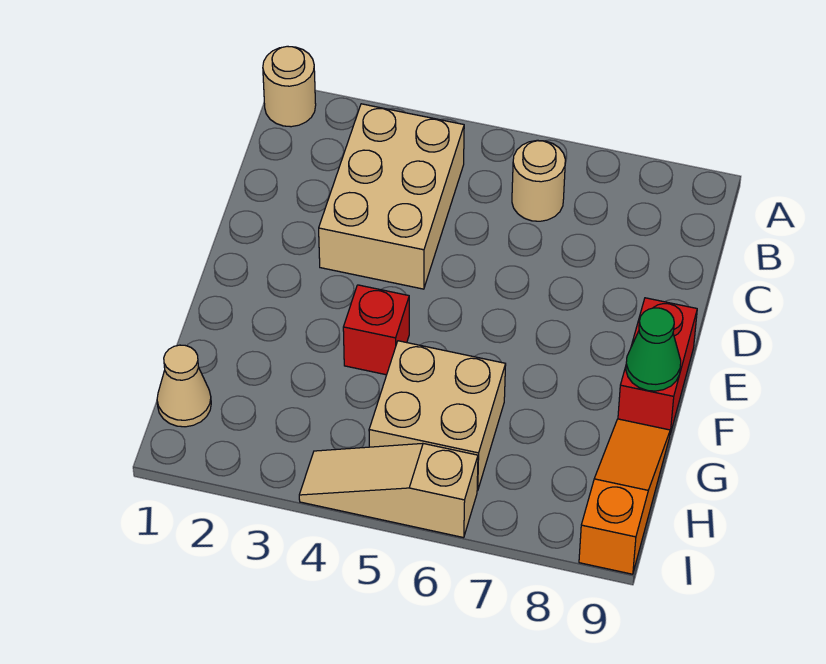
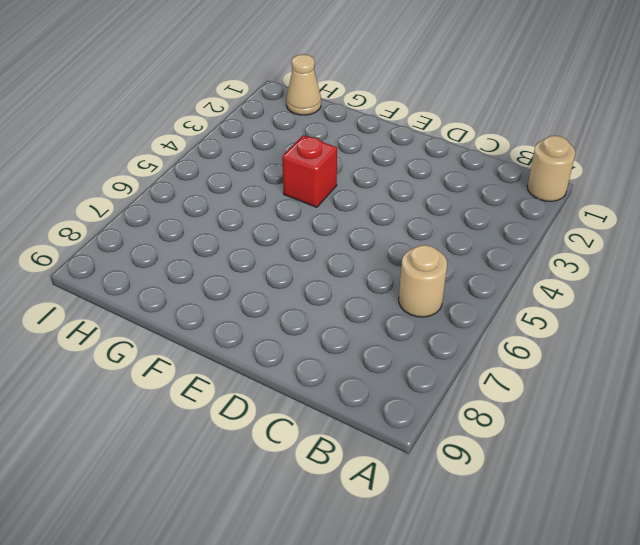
none -> tan 2x3 brick [319,104,464,289]
none -> red 1x2 brick [618,298,697,434]

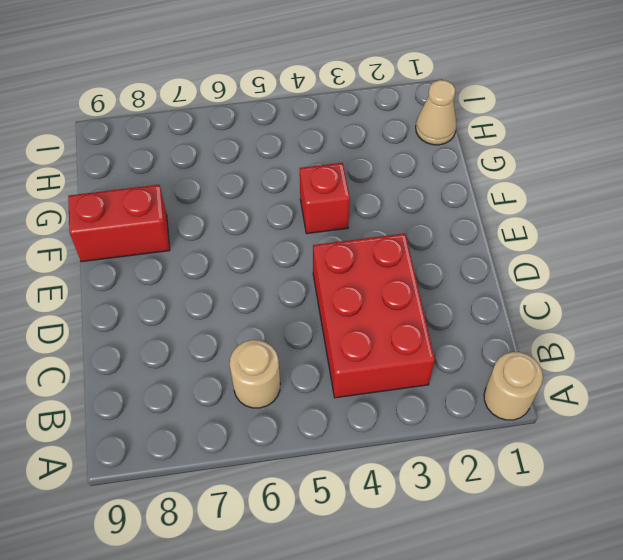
red 2x3 brick [313,233,435,398] -> tan 2x3 brick [319,104,464,289]
red 1x2 brick [68,185,170,262] -> red 1x2 brick turned to [618,298,697,434]
none -> tan 2x2 brick [369,341,506,491]
none -> orange 1x3 slope [579,419,670,574]

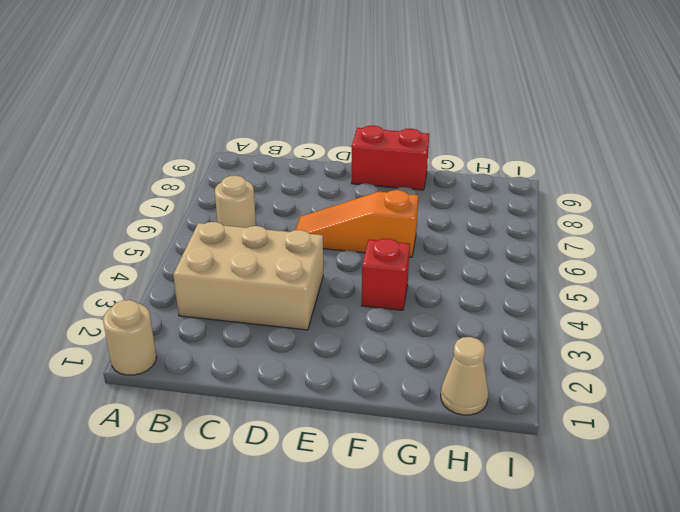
orange 1x3 slope [296,190,418,257] -> orange 1x3 slope moved to [579,419,670,574]
none -> tan 2x2 brick [369,341,506,491]
none -> tan 1x3 slope [299,443,478,538]

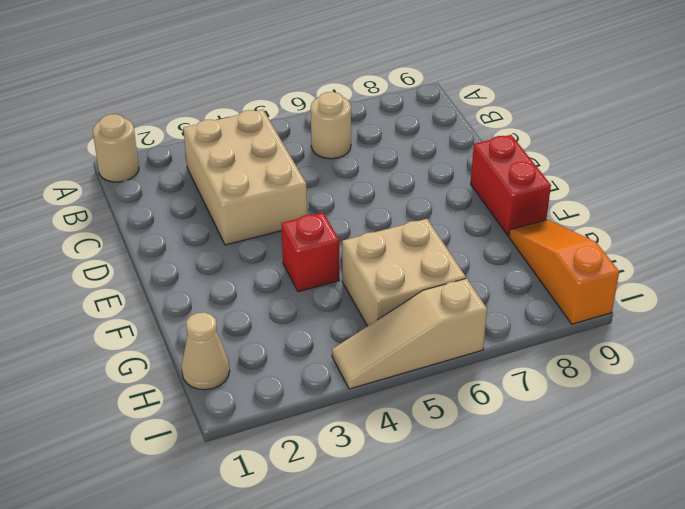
none -> green 1x1 cone [626,308,681,391]

